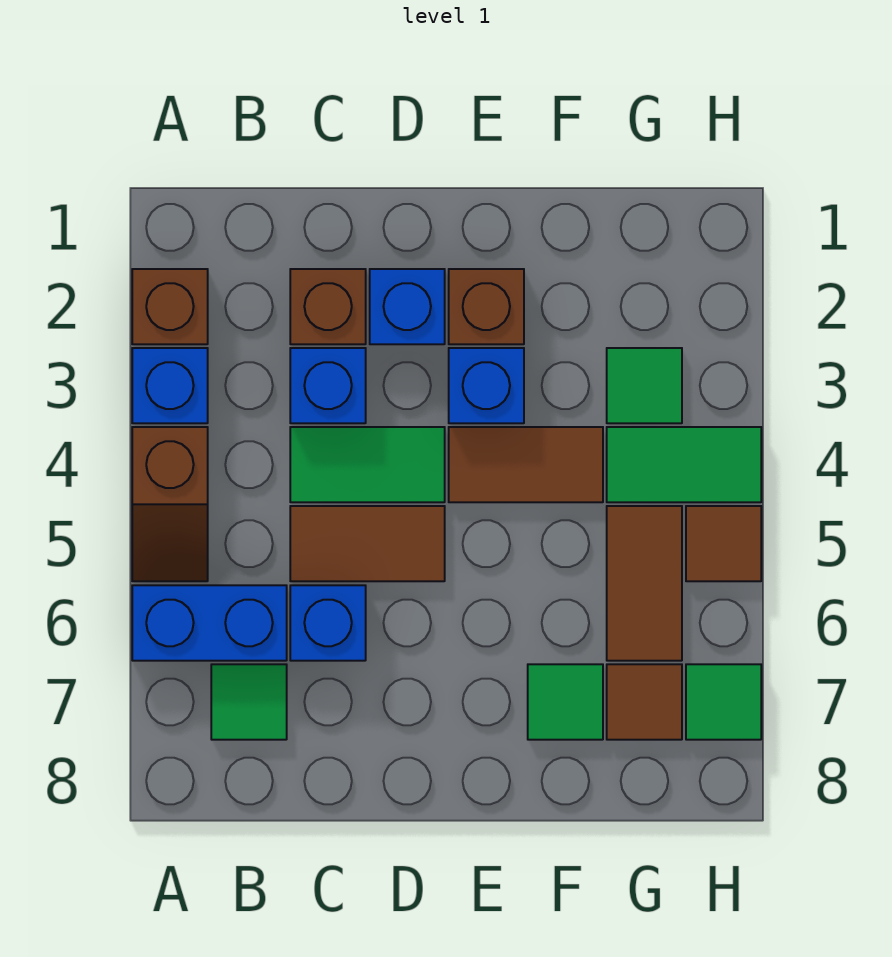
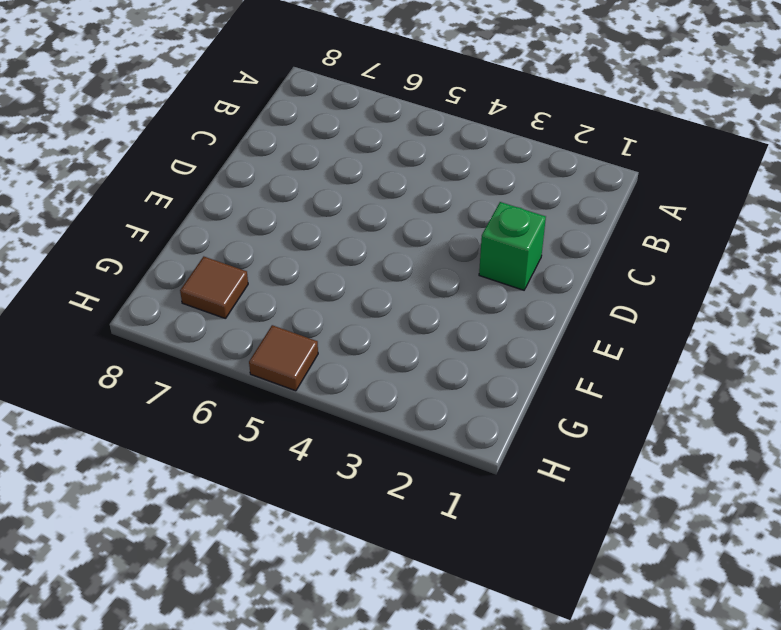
green 1x1 brick [479,202,546,290] -> blue 1x1 brick [370,269,445,344]
none -> brown 1x1 brick [132,269,208,344]
none -> blue 1x1 brick [132,348,208,423]
none -> brown 1x2 slope [132,427,208,581]

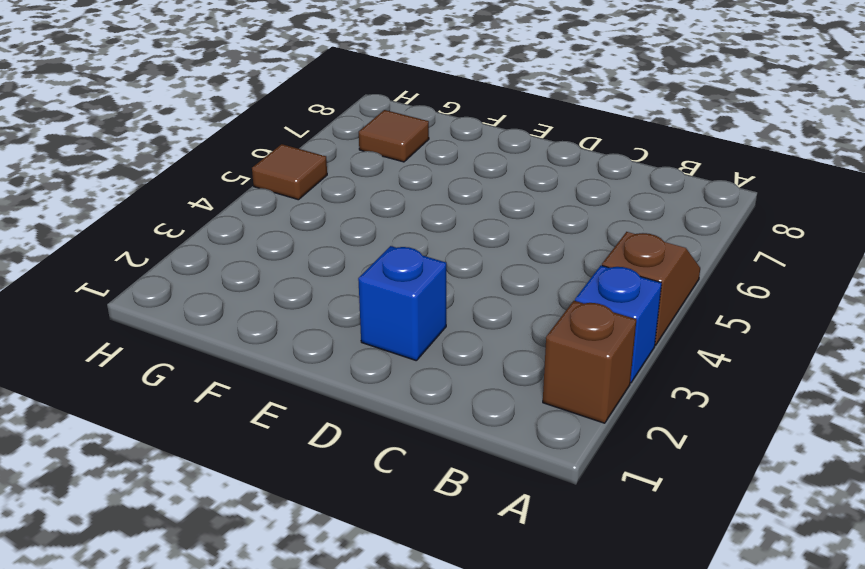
none -> blue 1x2 brick [132,585,287,661]
none -> green 1x1 tile [211,664,287,740]
none -> brown 1x1 brick [290,269,366,344]

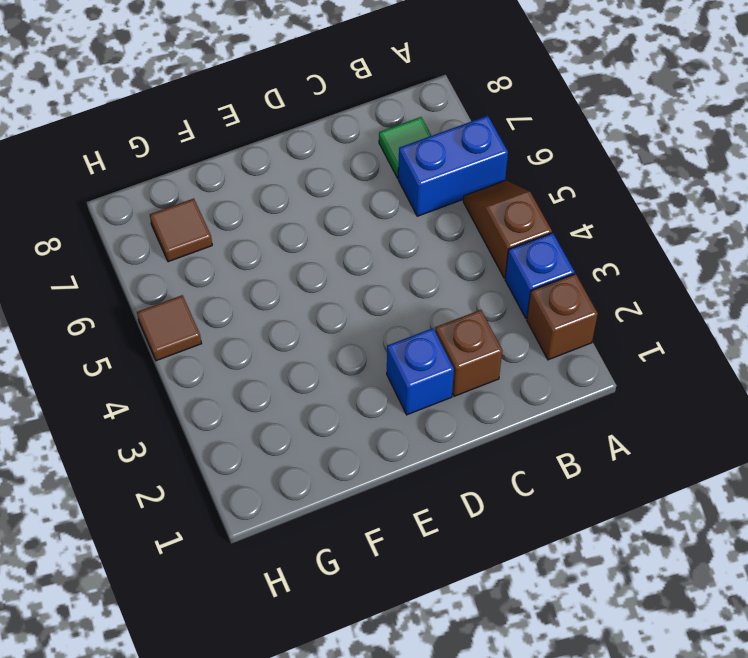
none -> blue 1x1 brick [290,348,366,423]
none -> green 1x2 tile [290,427,445,502]
none -> brown 1x2 tile [290,506,445,581]

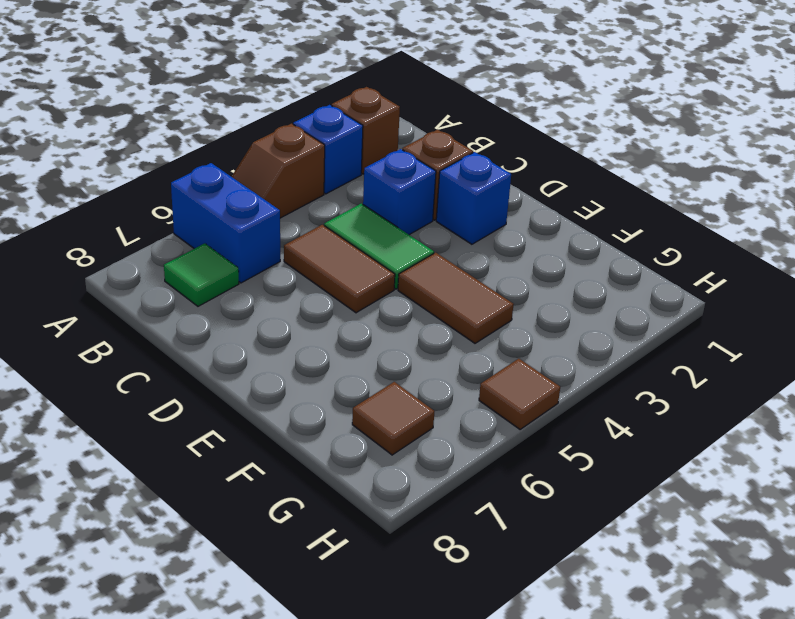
none -> blue 1x1 brick [290,585,366,661]
none -> brown 1x1 brick [449,269,524,344]
none -> blue 1x1 brick [449,348,524,423]

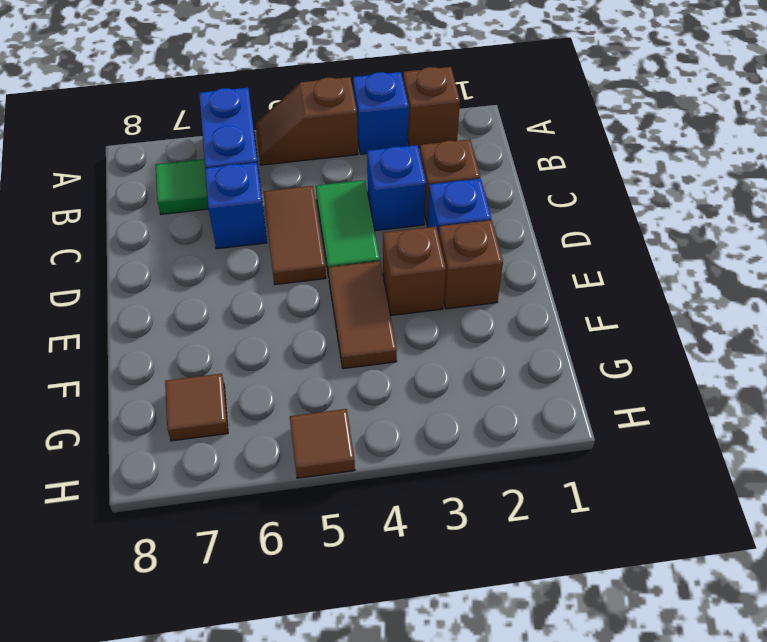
brown 1x1 brick [383,227,446,315] -> blue 1x1 brick [449,348,524,423]
none -> green 1x1 tile [528,664,603,740]
none -> green 1x1 tile [607,348,682,423]
none -> green 1x2 tile [607,427,761,502]

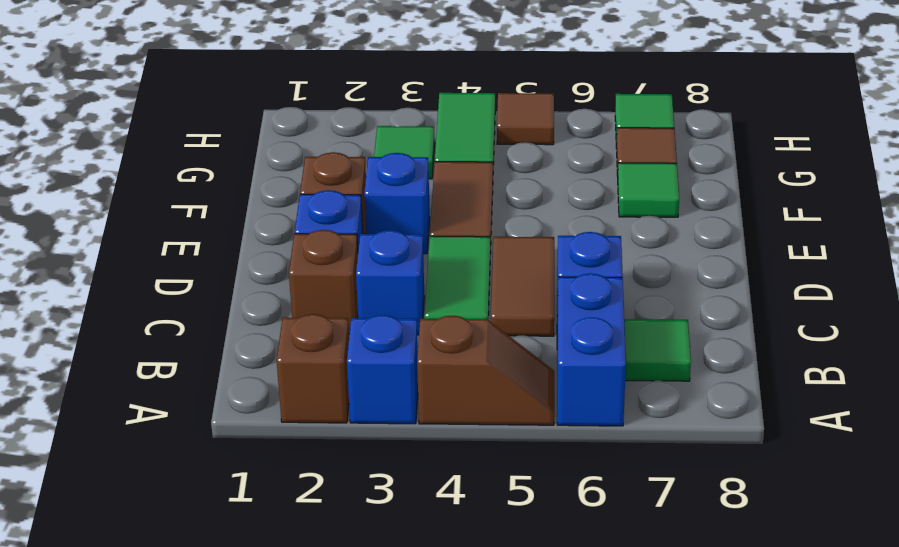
none -> brown 1x2 tile [607,506,682,661]

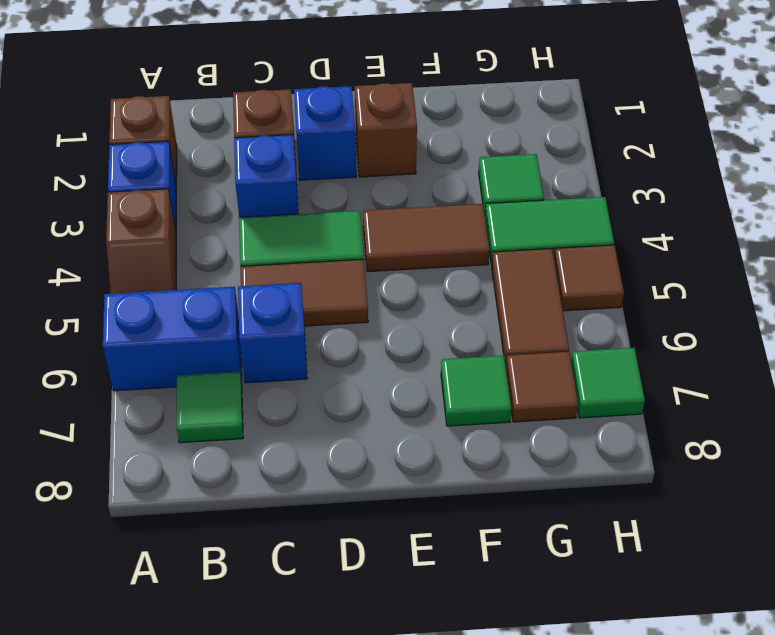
none -> blue 1x1 brick [449,348,524,423]

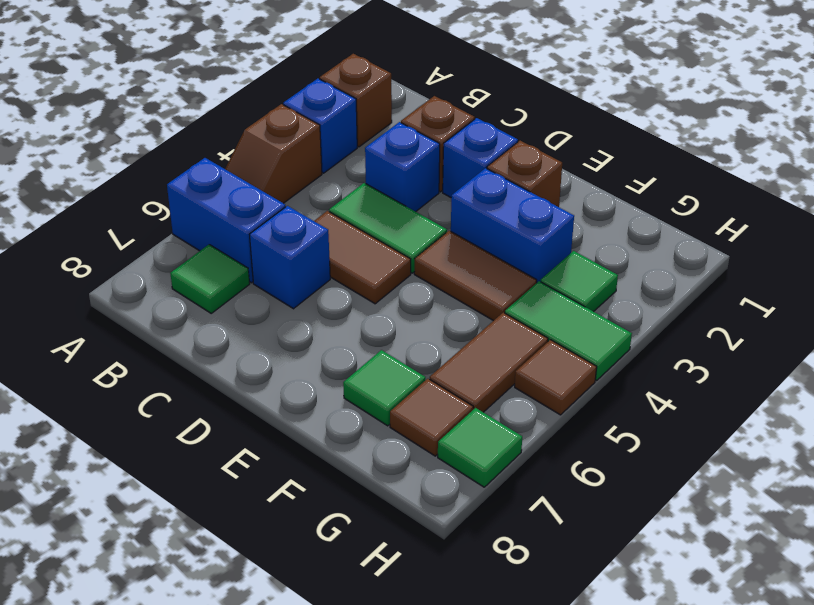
blue 1x2 brick [451,168,574,282] -> blue 1x1 brick [449,348,524,423]

